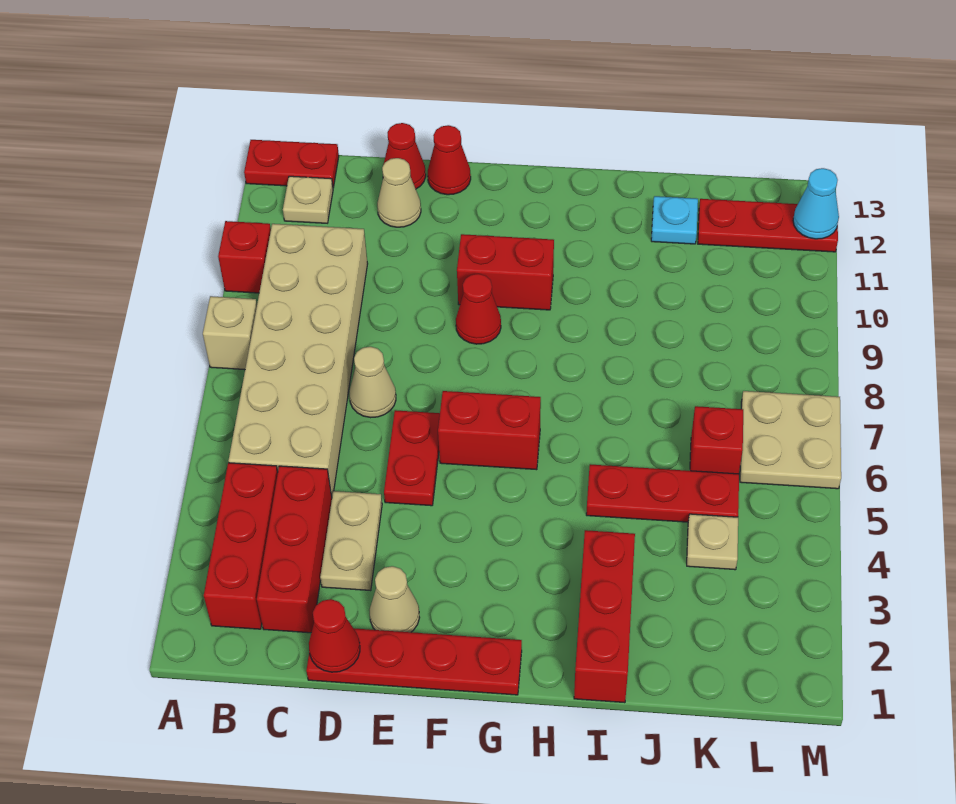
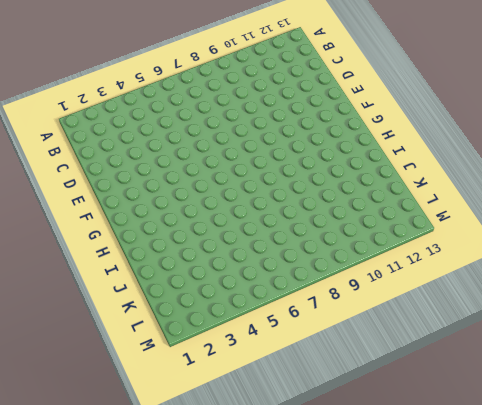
none -> tan 1x1 brick [203,296,257,370]
none -> red 1x1 brick [218,221,271,293]
none -> red 1x2 plate [244,140,339,188]

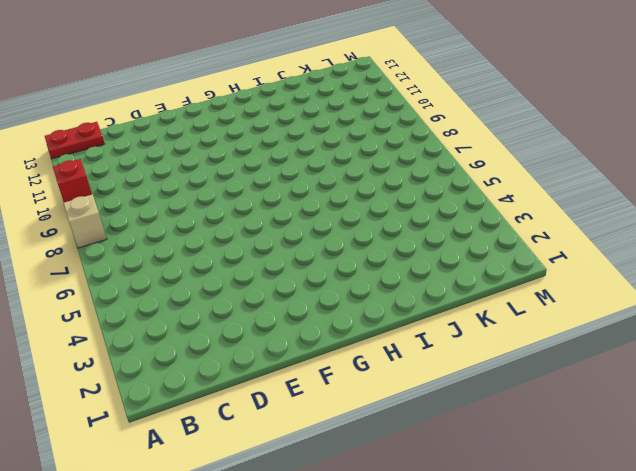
none -> red 1x3 brick [204,463,278,629]
none -> tan 2x6 brick [229,224,368,496]
none -> tan 1x1 plate [283,176,333,223]

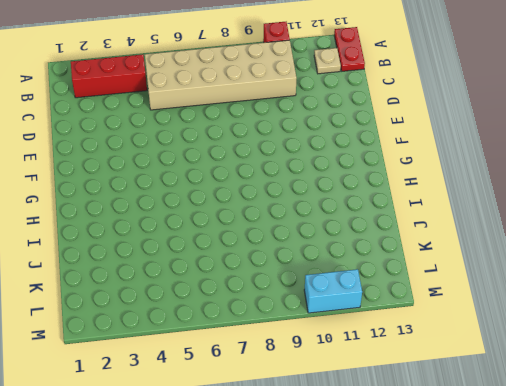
cyan 1x2 brick [304,269,362,313] -> none
none -> tan 1x1 brick [203,296,257,370]
none -> red 1x3 brick [257,466,332,633]
none -> red 1x4 plate [306,628,522,695]

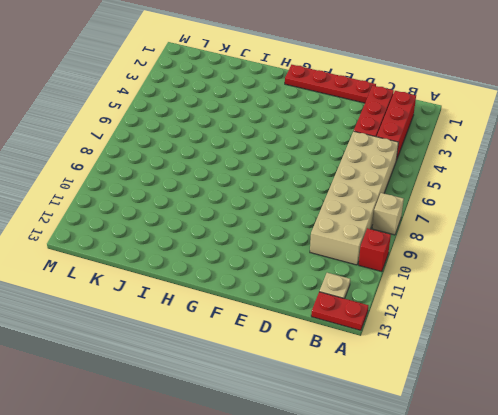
none -> tan 1x2 plate [320,491,382,590]
none -> tan 1x1 cone [349,347,396,418]
none -> tan 1x1 cone [377,158,421,227]

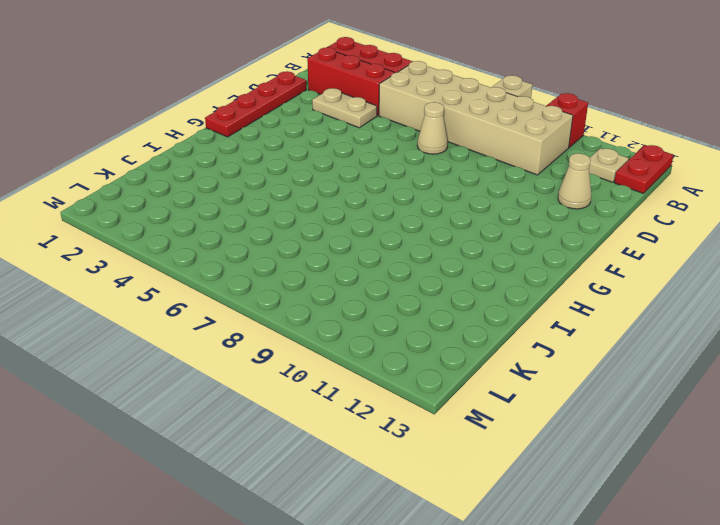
none -> red 1x1 cone [383,123,426,189]
none -> tan 1x1 cone [370,566,420,632]
none -> red 1x2 plate [384,410,440,506]

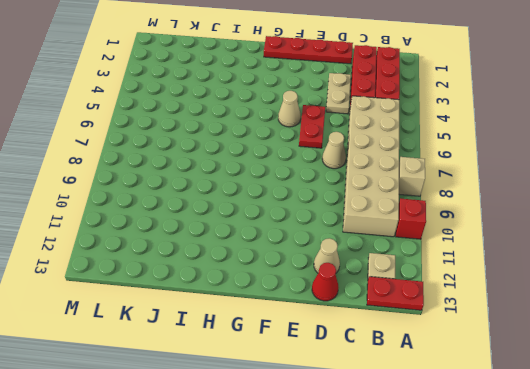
tan 1x1 cone [278,91,301,127] -> tan 1x1 cone moved to [370,566,420,632]
none -> red 1x1 cone [428,125,471,195]
none -> red 1x2 brick [438,391,541,470]
none -> red 1x1 cone [456,274,501,344]

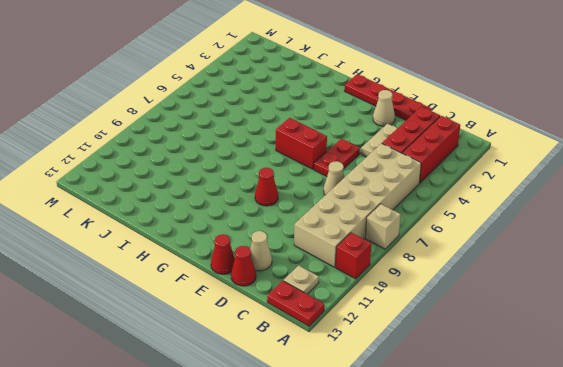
none -> red 1x2 brick [457,234,554,310]
none -> red 1x3 brick [574,530,635,703]
none -> red 1x3 plate [586,464,739,522]

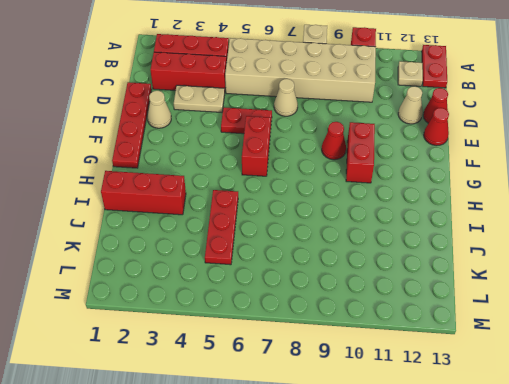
none -> cyan 1x1 plate [651,196,698,244]
none -> tan 1x1 plate [687,514,738,570]
none -> red 1x1 brick [690,406,743,474]

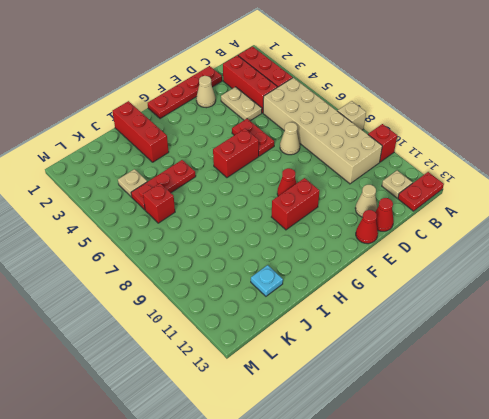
none -> red 1x3 plate [698,199,838,252]
none -> tan 2x2 plate [740,391,841,489]
none -> red 1x1 cone [309,599,360,672]

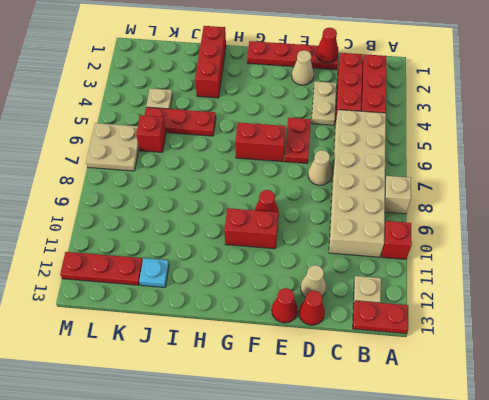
none -> cyan 1x1 cone [793,168,839,239]

